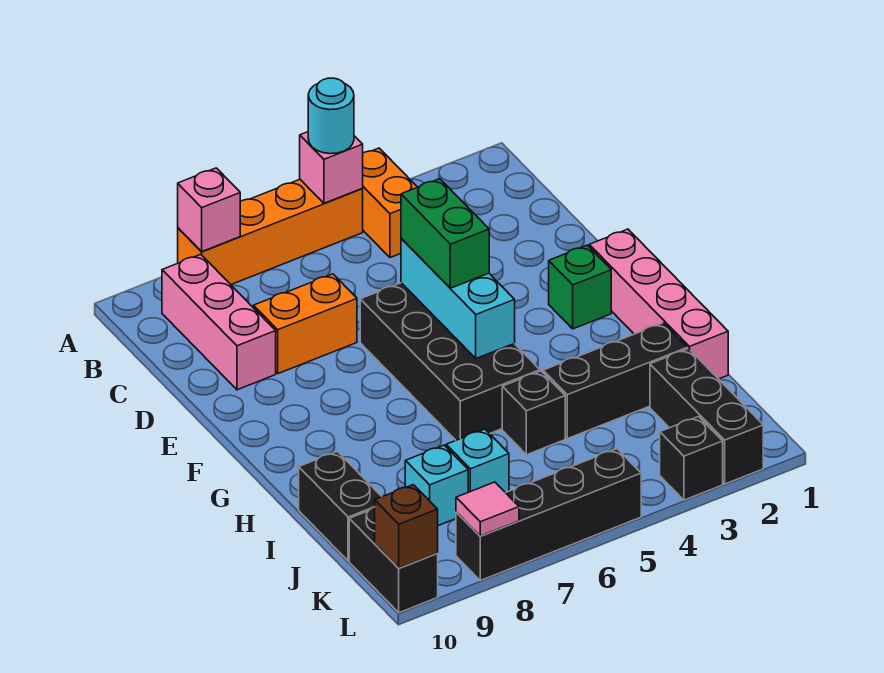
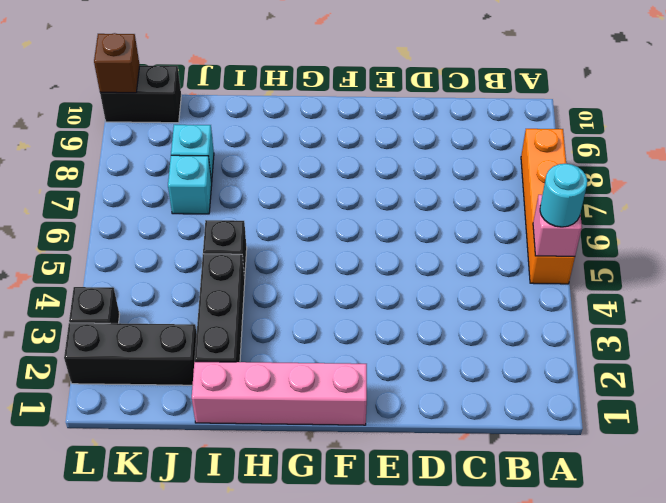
none -> orange 1x2 brick [362,148,417,258]
none -> pink 1x3 brick [162,254,276,390]
none -> orange 1x2 brick [254,274,357,374]

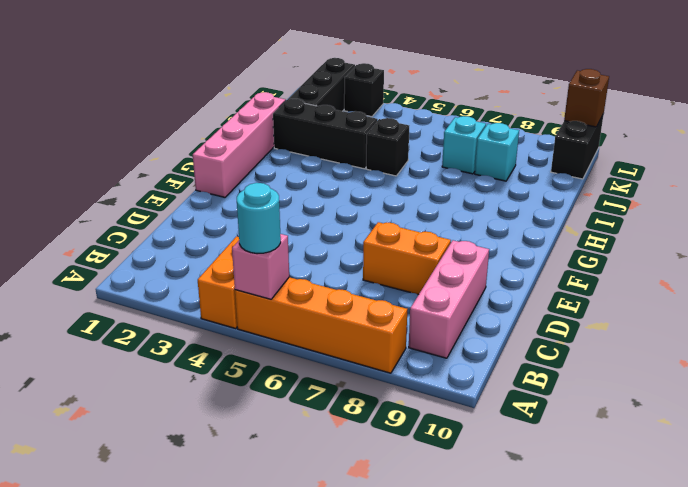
none -> black 2x4 brick [360,283,540,440]
none -> green 1x1 brick [549,245,611,329]
none -> black 1x2 brick [299,451,382,561]

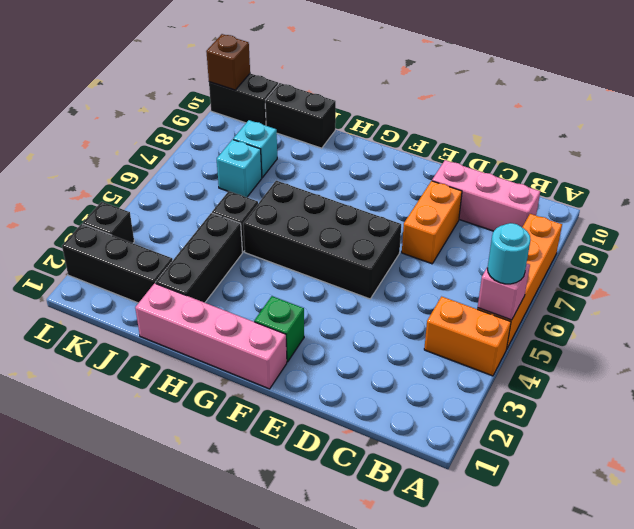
none -> black 1x4 brick [456,449,641,581]
none -> pink 1x1 brick [178,168,240,252]
none -> cyan 1x3 brick [401,239,515,358]

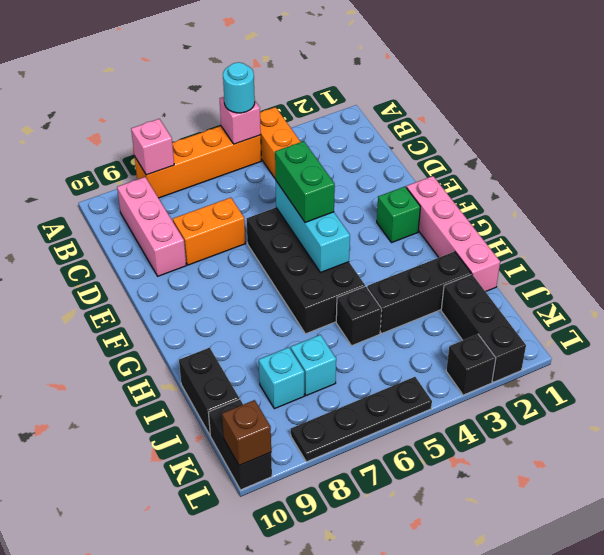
black 1x4 plate [291,377,432,462] -> black 1x4 brick [456,449,641,581]
none -> pink 1x1 tile [456,482,519,536]

